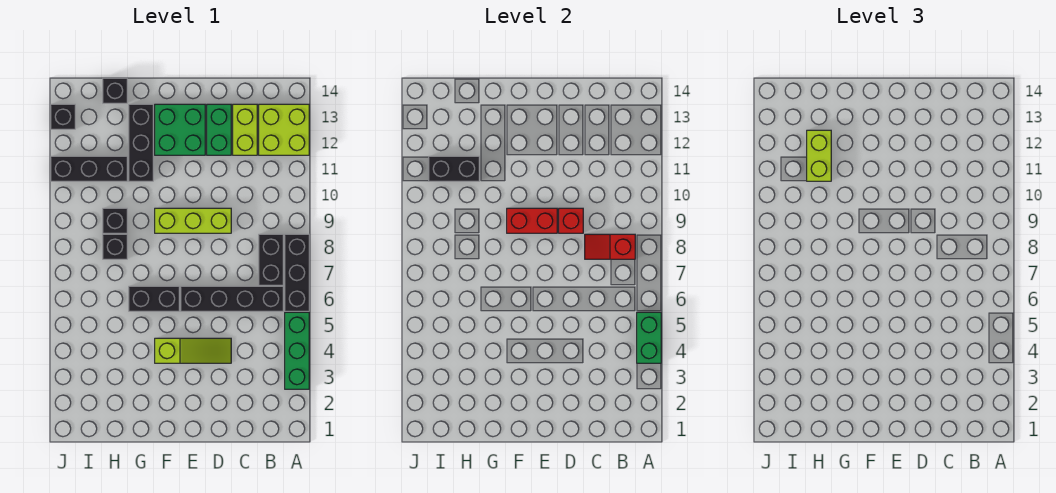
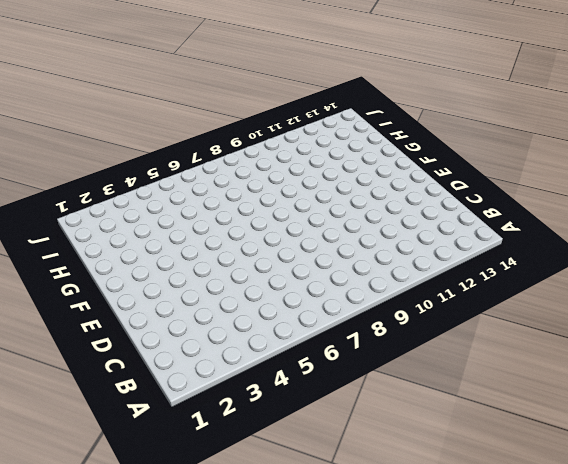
none -> green 1x3 brick [285,312,309,389]
none -> black 1x3 brick [285,234,309,311]
none -> lime 2x2 brick [259,104,309,155]

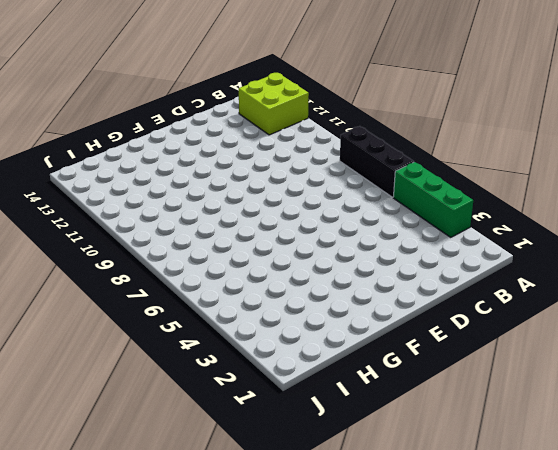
none -> black 1x4 brick [181,286,283,311]
none -> black 1x2 brick [259,234,283,285]
none -> lime 1x2 brick [233,104,257,155]

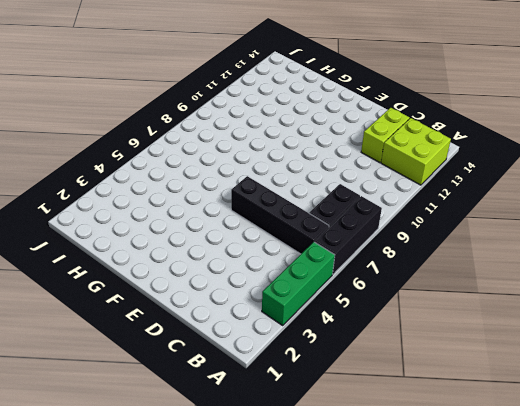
none -> lime 1x3 slope [155,338,231,363]
none -> lime 1x3 brick [155,208,231,233]
none -> green 1x2 brick [207,104,231,155]

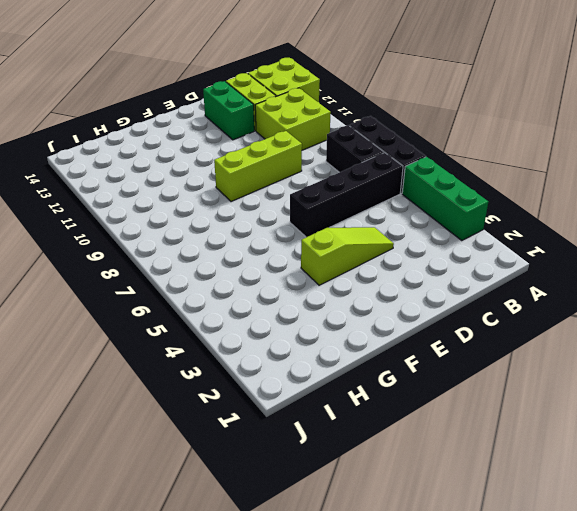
lime 2x2 brick [255,88,331,150] -> none
none -> green 2x2 brick [155,104,205,155]
none -> black 1x2 brick [129,286,179,311]
none -> black 1x3 brick [129,104,153,181]

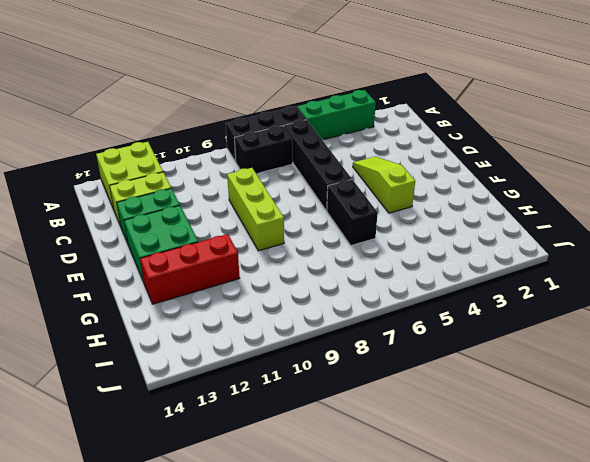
red 1x3 brick [140,234,240,304] -> black 1x3 brick [129,104,153,181]
none -> black 1x1 brick [103,234,127,259]
none -> black 1x1 brick [103,208,127,233]
none -> black 1x3 brick [51,156,127,181]

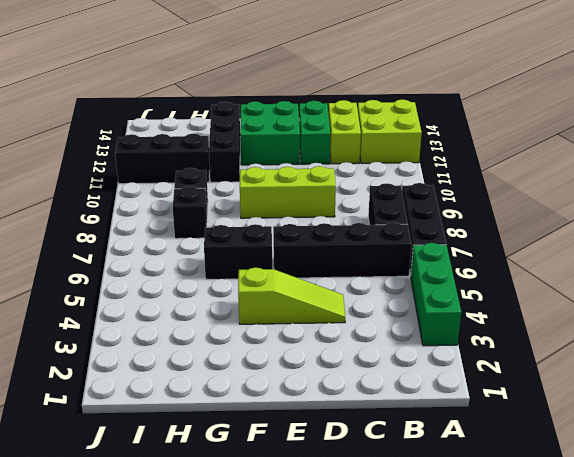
none -> black 1x1 brick [103,78,127,103]
none -> black 1x1 brick [51,104,75,129]
none -> green 1x2 brick [637,312,661,363]

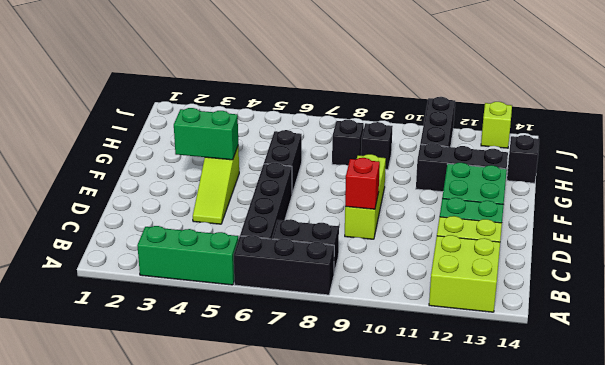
green 1x2 brick [174,108,238,160] -> green 1x2 brick moved to [637,312,661,363]
lime 1x1 brick [481,102,512,148] -> black 1x1 brick [51,104,75,129]
none -> red 1x2 slope [585,234,635,259]
none -> red 1x2 brick [507,208,557,233]
none -> black 1x2 brick [429,156,479,181]

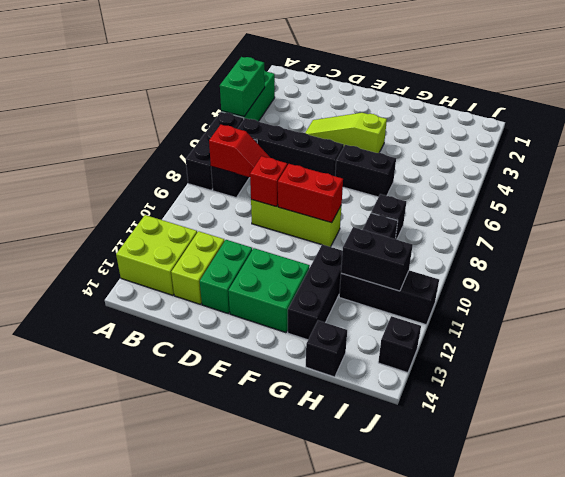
none -> lime 1x2 brick [807,130,831,181]

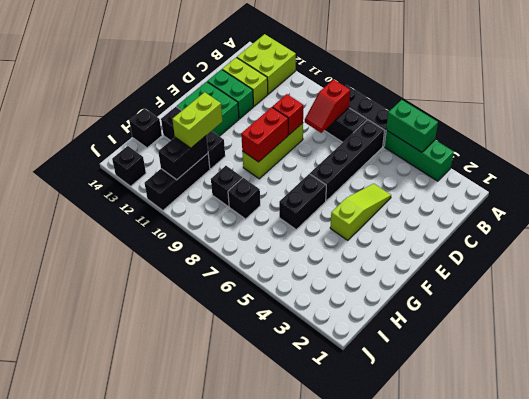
lime 1x2 brick [172,92,222,148] -> lime 1x2 brick turned to [807,130,831,181]

